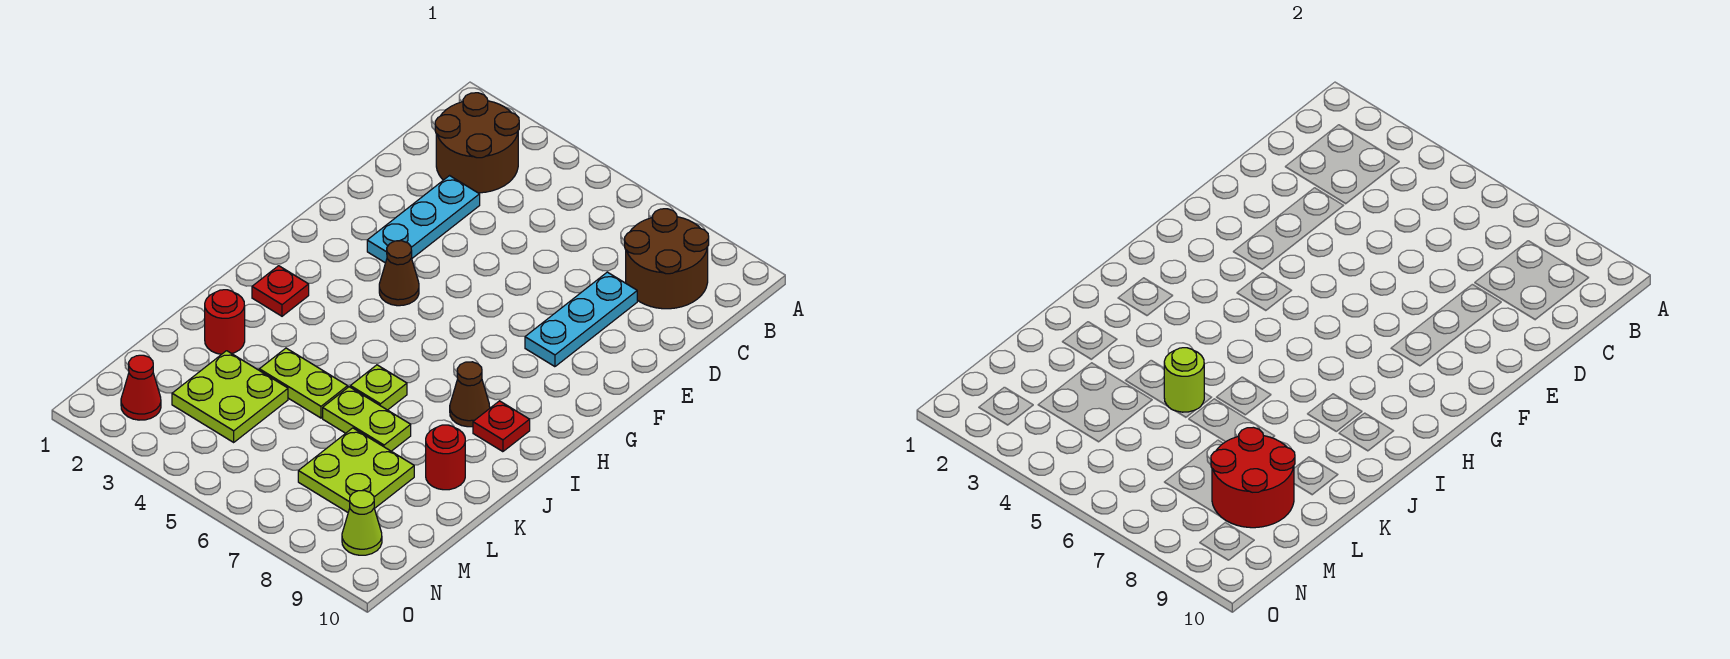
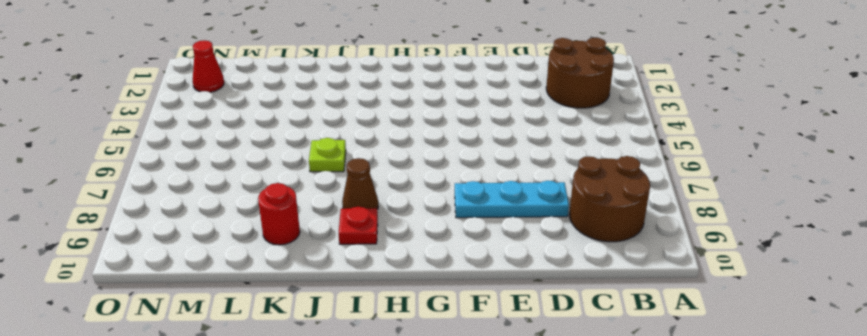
none -> cyan 1x3 plate [367,176,480,263]
none -> brown 1x1 cone [379,241,419,306]
none -> red 1x1 plate [252,266,309,316]

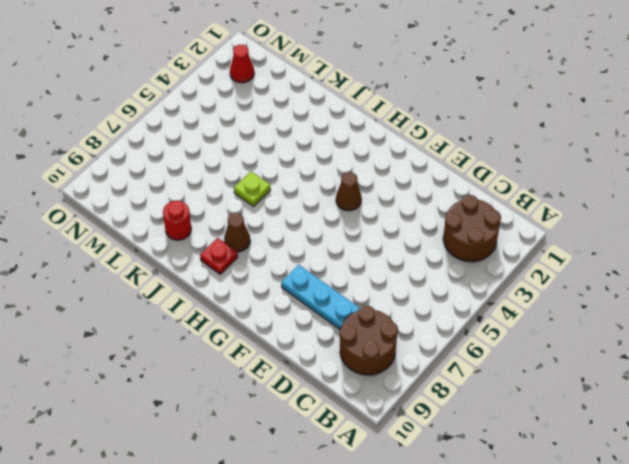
none -> cyan 1x3 plate [367,176,480,263]
none -> red 1x1 plate [252,266,309,316]
none -> red 1x1 round brick [205,290,245,354]

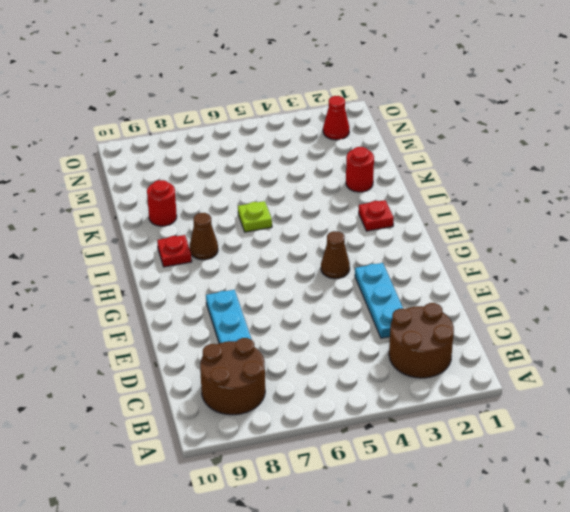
none -> lime 1x2 plate [259,348,348,418]
none -> lime 1x2 plate [323,387,411,451]
none -> lime 2x2 plate [172,351,288,442]

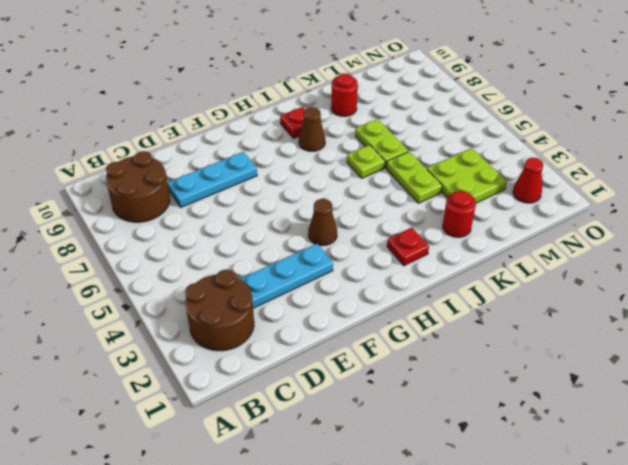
none -> lime 2x2 plate [298,428,414,512]
none -> lime 1x1 cone [342,491,382,555]
none -> lime 1x1 round brick [1164,348,1204,412]

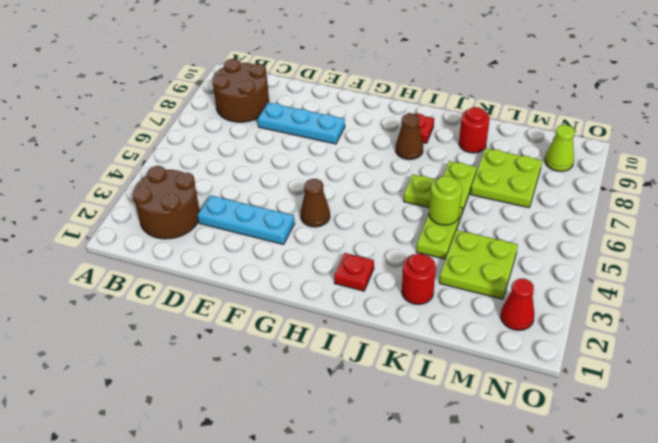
none -> red 2x2 round brick [1211,427,1295,528]

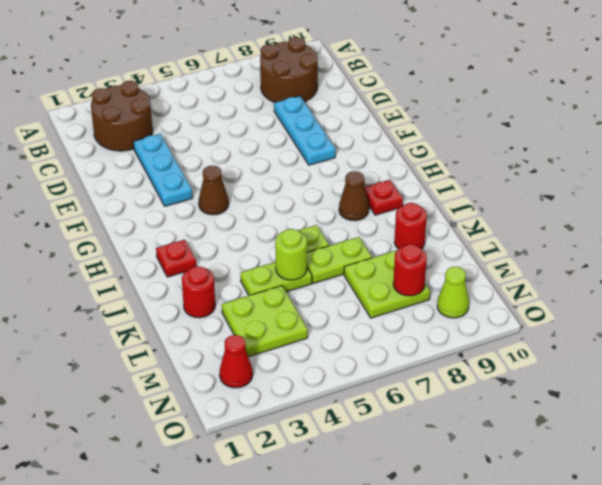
red 1x1 round brick [393,244,427,296] -> red 2x2 round brick [1211,427,1295,528]

